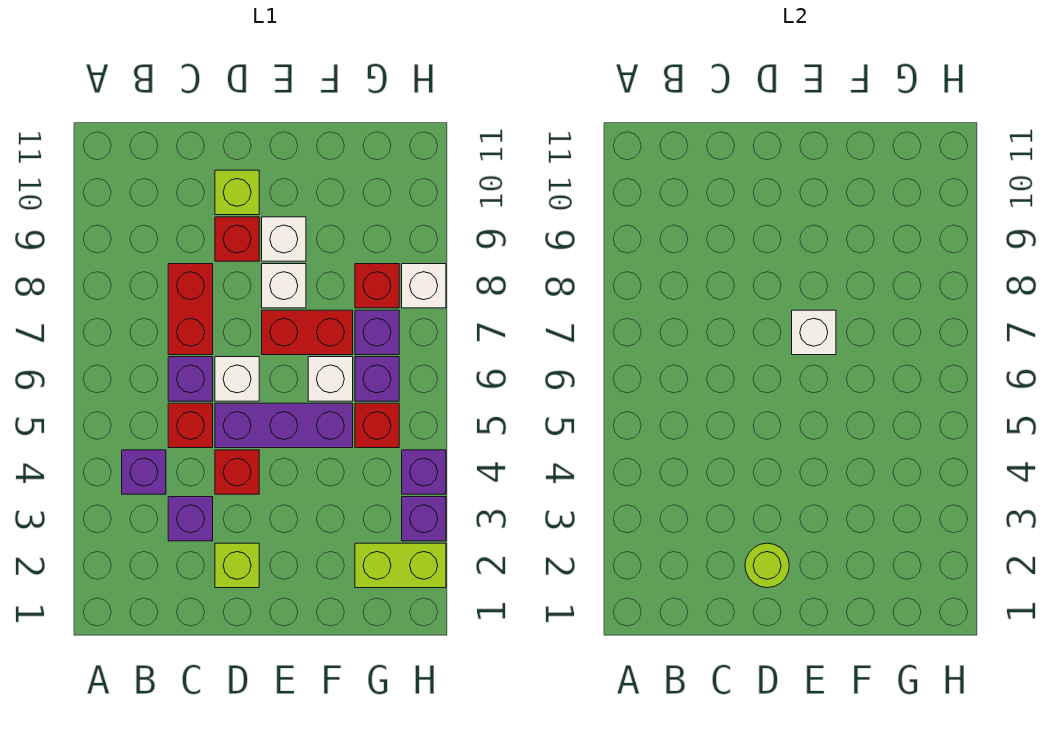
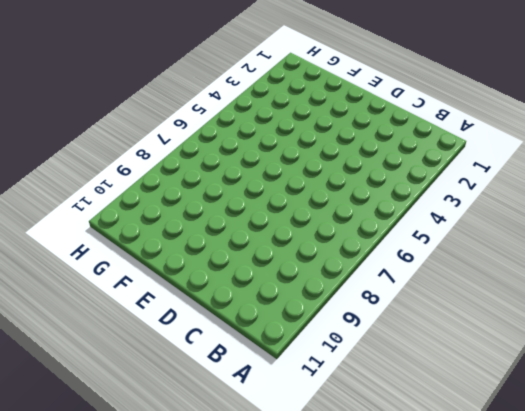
none -> purple 1x1 brick [122,450,166,494]
none -> purple 1x1 brick [168,497,213,541]
none -> red 1x1 brick [168,403,213,448]

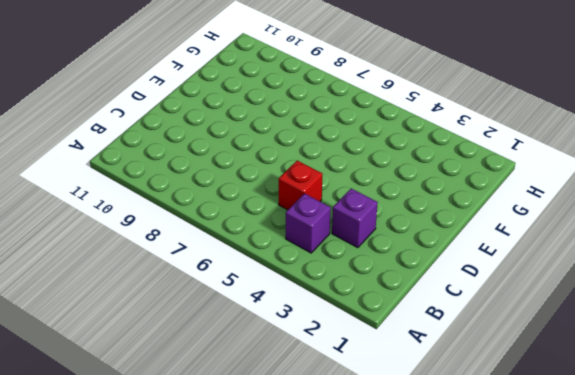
none -> purple 1x1 brick [168,357,213,401]
none -> red 1x2 brick [168,264,213,355]
none -> lime 1x1 brick [215,543,259,588]

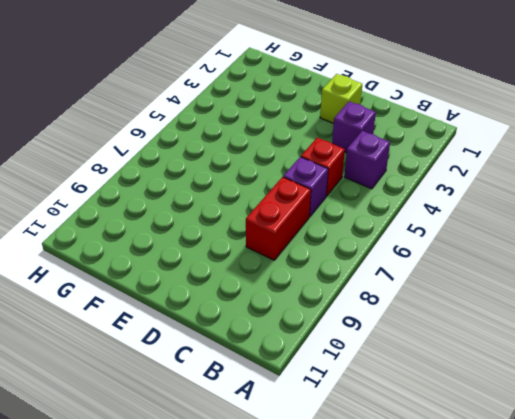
none -> red 1x1 brick [215,450,259,494]
none -> purple 1x3 brick [215,403,353,448]
none -> white 1x1 brick [215,357,259,401]

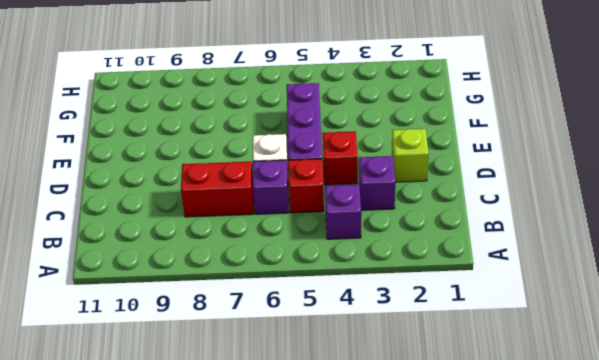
none -> red 1x1 brick [215,217,259,261]
none -> lime 1x1 brick [215,170,259,215]
none -> red 1x2 brick [262,310,353,355]

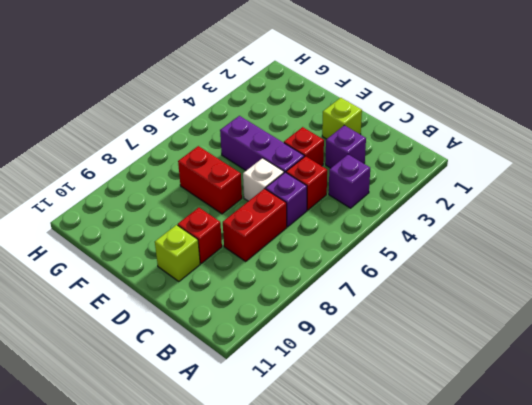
none -> white 1x1 brick [262,264,306,308]
none -> white 1x1 brick [262,217,306,261]
none -> white 1x1 brick [308,357,353,401]

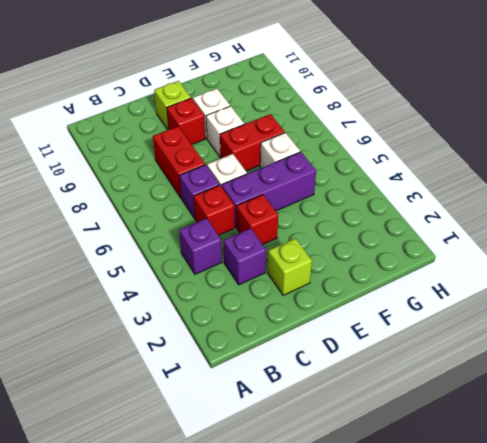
none -> lime 1x2 brick [355,543,446,588]
none -> red 1x1 brick [355,403,399,448]
none -> purple 1x1 brick [355,357,399,401]

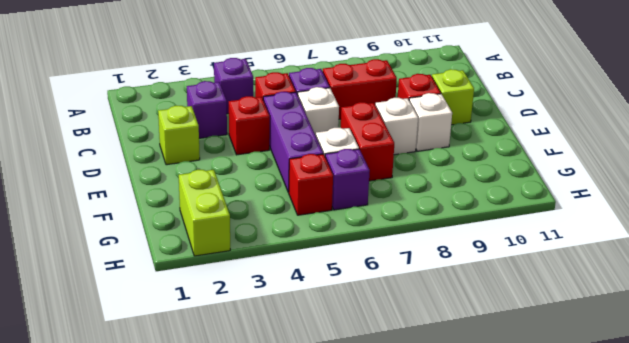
none -> purple 1x1 brick [355,310,399,355]
none -> red 1x1 brick [355,264,399,308]
none -> purple 1x1 brick [402,497,446,541]

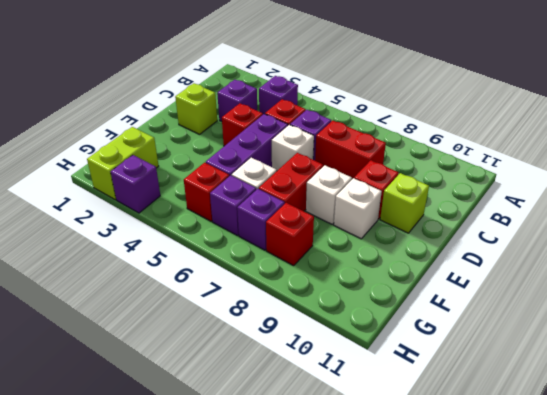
none -> purple 1x1 brick [402,450,446,494]
none -> white 1x1 brick [402,264,446,308]
none -> lime 1x1 round brick [745,543,789,588]

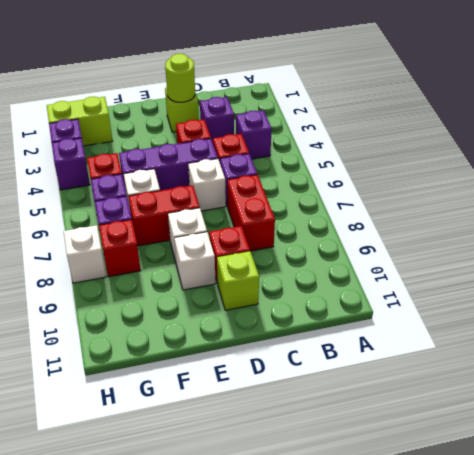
none -> white 1x1 brick [792,310,836,355]

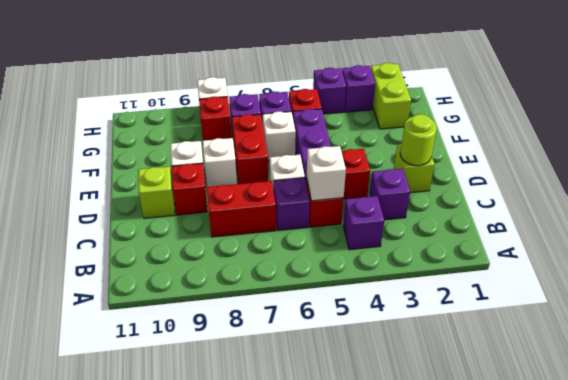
white 1x1 brick [306,146,346,201] -> white 1x1 brick moved to [792,310,836,355]

